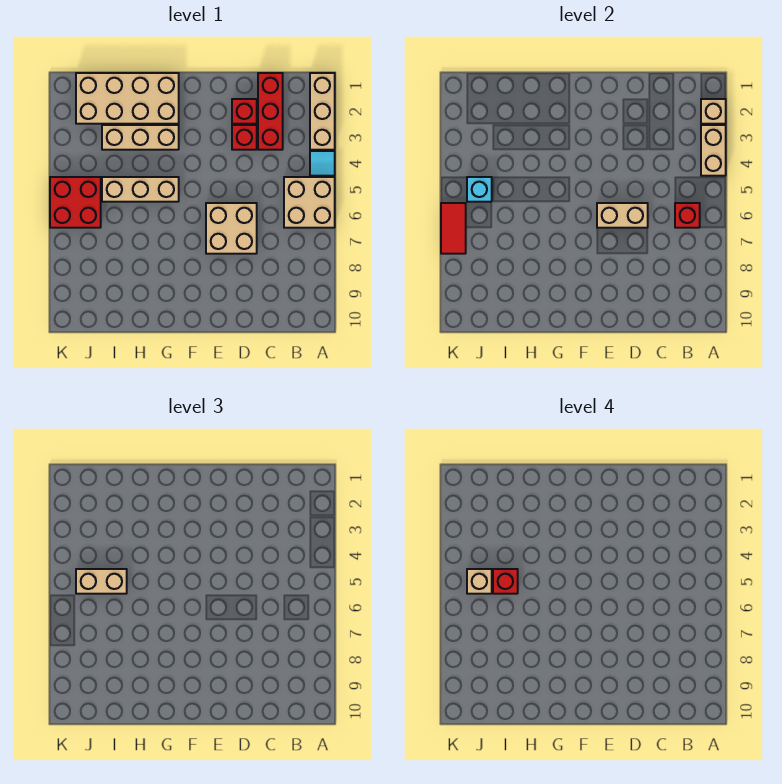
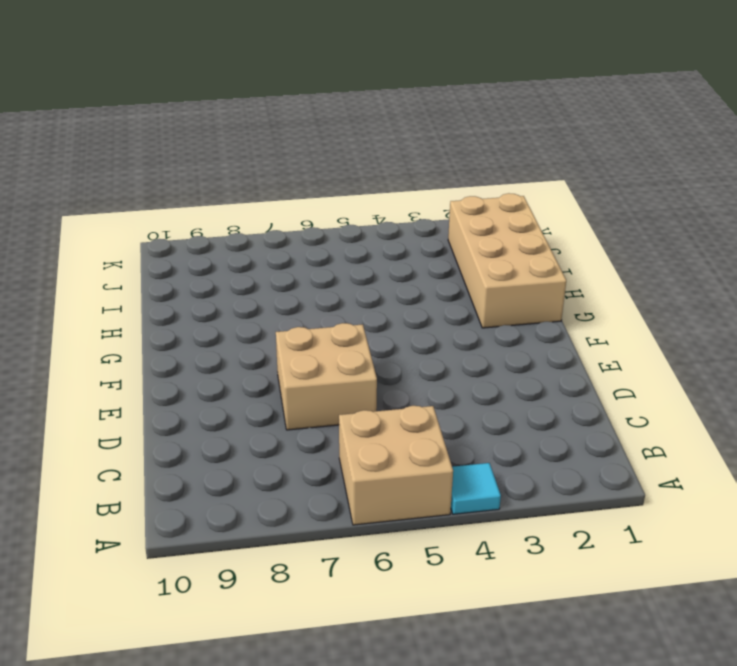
none -> tan 1x3 brick [310,73,335,150]
none -> red 1x3 brick [258,73,283,150]
none -> red 1x1 brick [232,99,257,124]

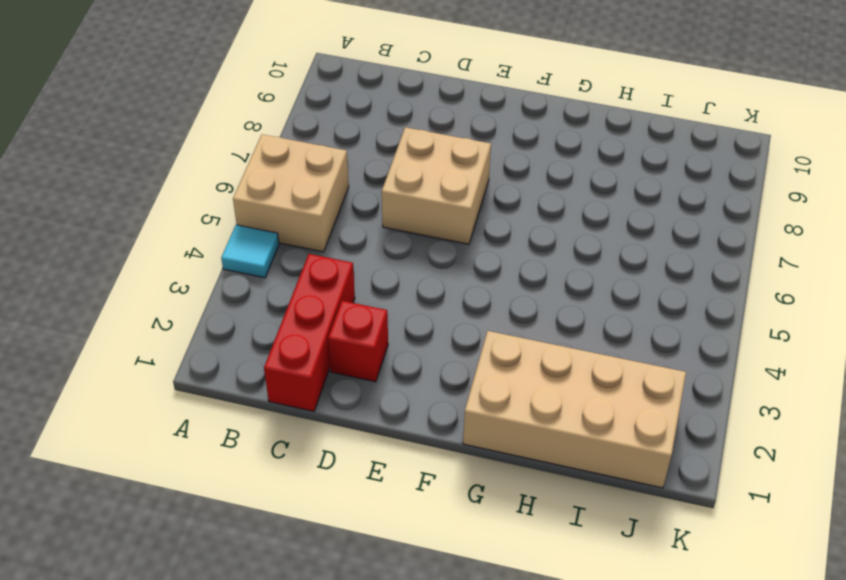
none -> tan 1x3 brick [310,73,335,150]
none -> red 1x1 brick [232,125,257,150]
none -> tan 1x3 brick [102,125,179,150]

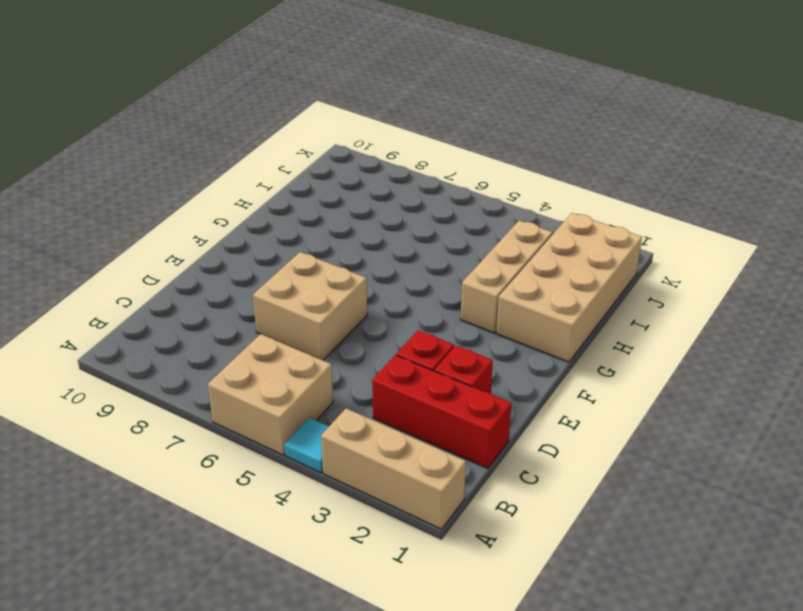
none -> tan 1x3 brick [102,177,179,202]
none -> red 2x2 brick [50,177,101,228]
none -> tan 1x1 brick [701,99,726,124]

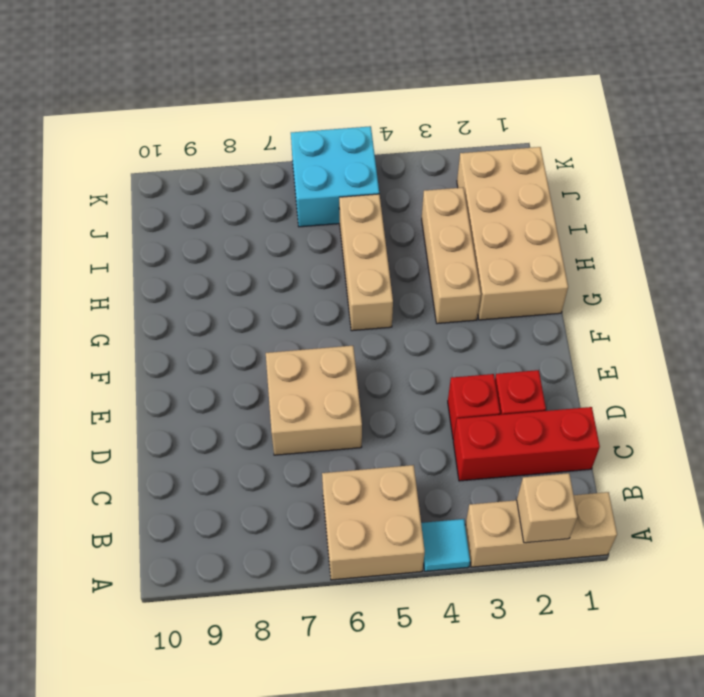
cyan 2x2 brick [291,126,379,227] -> red 2x2 brick [50,177,101,228]
none -> tan 1x2 brick [701,125,726,176]
none -> red 1x1 brick [675,203,700,228]
none -> tan 1x2 brick [597,203,648,228]

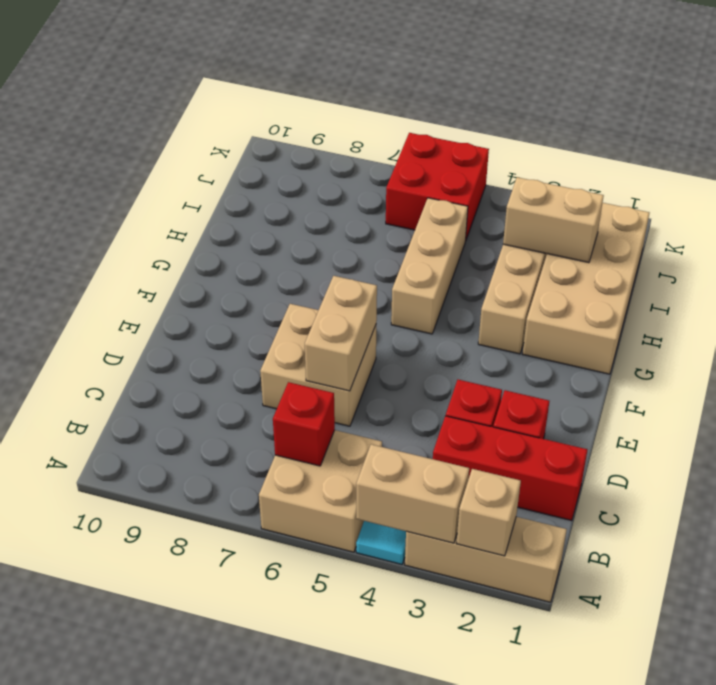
tan 1x2 brick [503,177,604,263] -> tan 1x2 brick turned to [76,569,127,594]
none -> cyan 1x1 brick [467,177,492,202]
none -> red 1x2 tile [441,203,466,254]
none -> red 1x1 brick [493,569,518,594]

